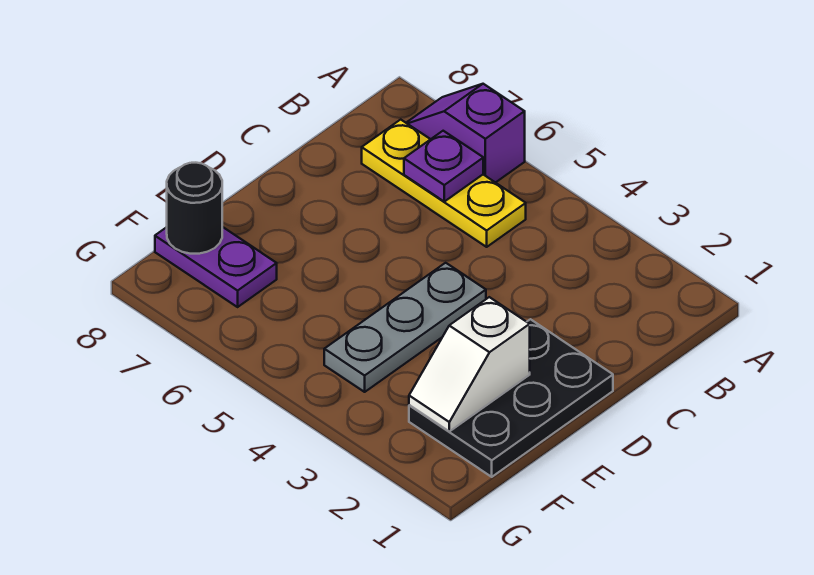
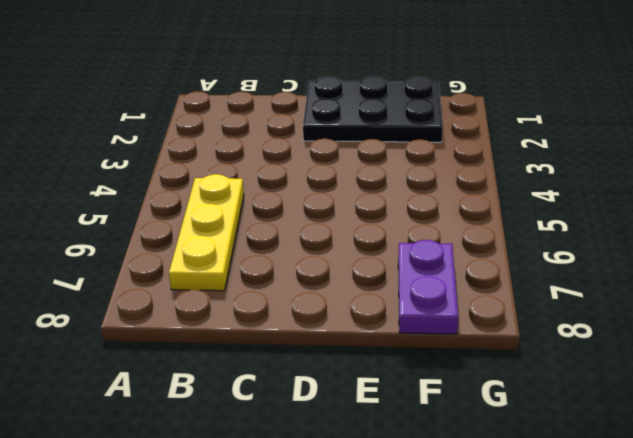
none -> purple 1x2 slope [406,84,525,183]
none -> grey 1x3 plate [324,263,486,392]

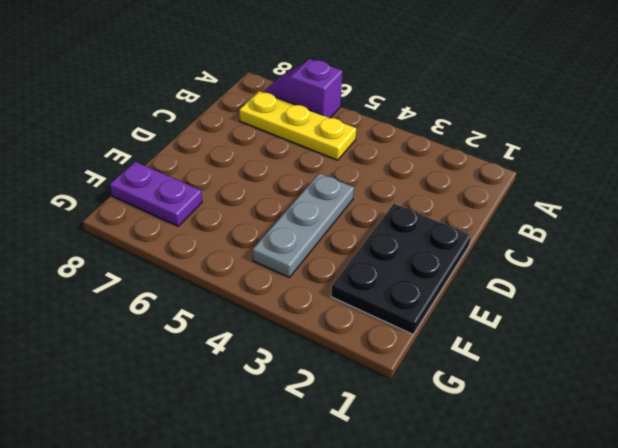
none -> purple 1x1 plate [404,131,483,201]
none -> white 1x2 slope [409,297,530,431]

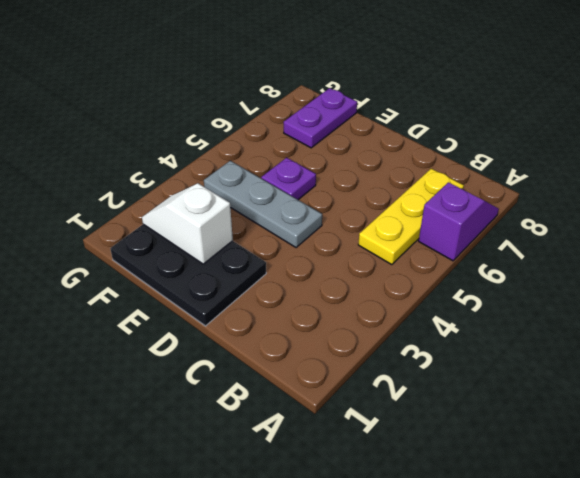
purple 1x1 plate [261,158,316,200] -> purple 1x1 plate moved to [404,131,483,201]
none -> black 1x1 round brick [167,163,222,254]

